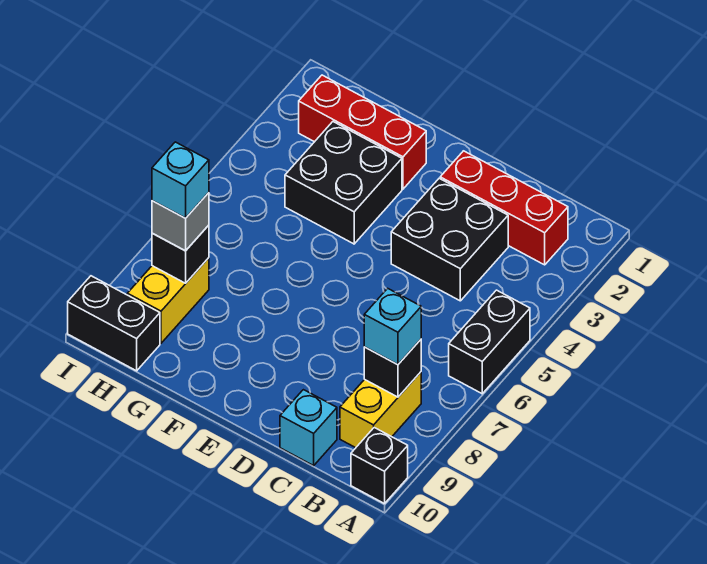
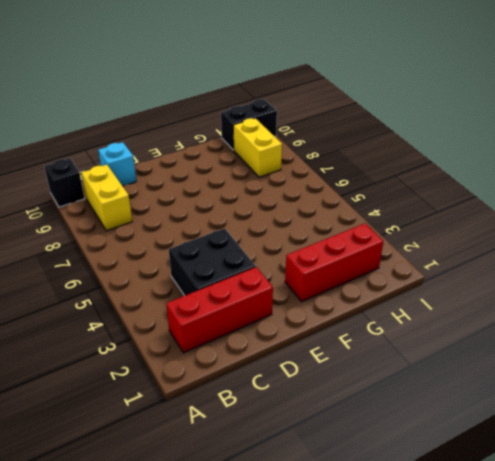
none -> black 1x2 brick [449,290,530,394]
none -> black 2x2 brick [285,122,402,244]
none -> black 1x1 brick [364,340,421,397]

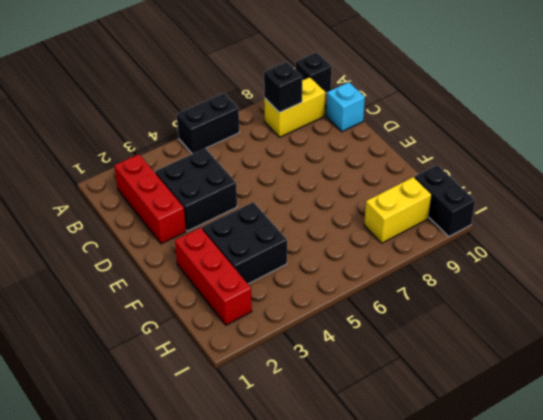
none -> black 1x1 brick [152,225,209,283]
none -> cyan 1x1 brick [364,288,421,365]
none -> grey 1x1 brick [152,193,209,251]

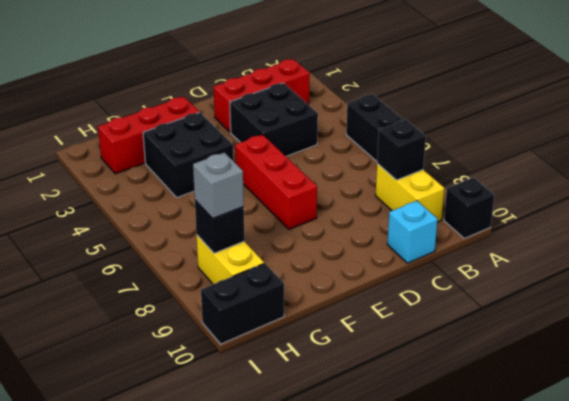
red 1x3 brick [235,135,317,229] -> none
none -> cyan 1x1 brick [364,288,421,365]
none -> cyan 1x1 brick [152,142,209,218]

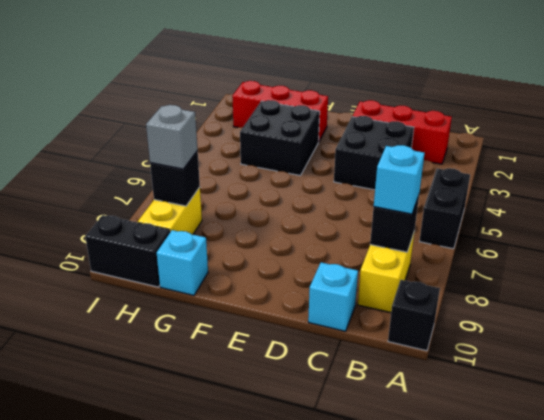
cyan 1x1 brick [157,230,208,296] -> cyan 1x1 brick moved to [152,142,209,218]

